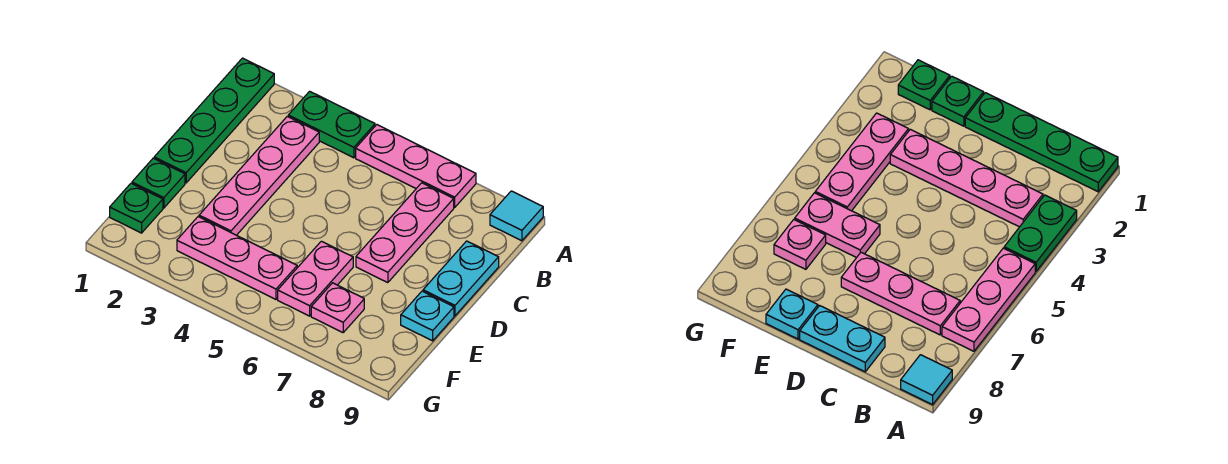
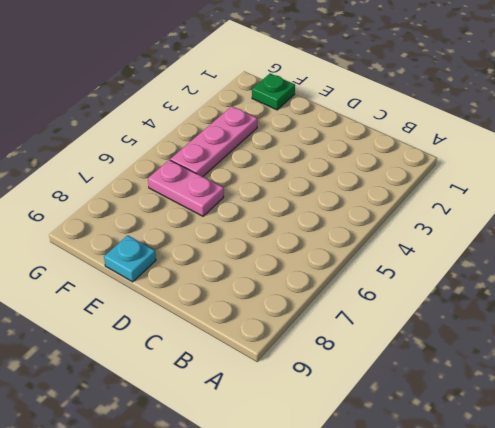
none -> green 1x4 plate [154,58,274,183]
none -> green 1x2 plate [288,91,375,158]
none -> pink 1x3 plate [356,125,476,207]

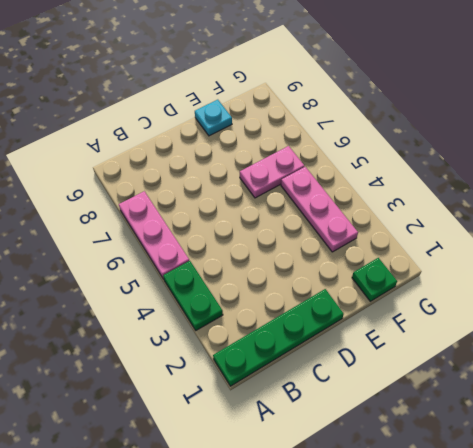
none -> cyan 1x1 tile [490,191,543,241]
none -> pink 1x4 plate [199,116,319,235]
none -> pink 1x3 plate [356,183,454,283]

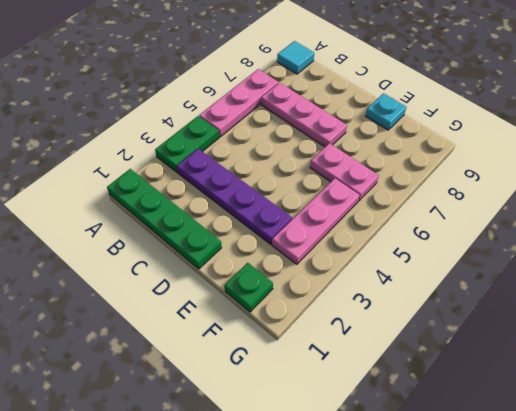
purple 1x4 plate [177,149,292,244] -> pink 1x4 plate [199,116,319,235]
none -> cyan 1x2 plate [423,241,499,316]
none -> green 1x1 plate [132,158,185,208]
none -> pink 1x1 plate [311,283,364,332]

